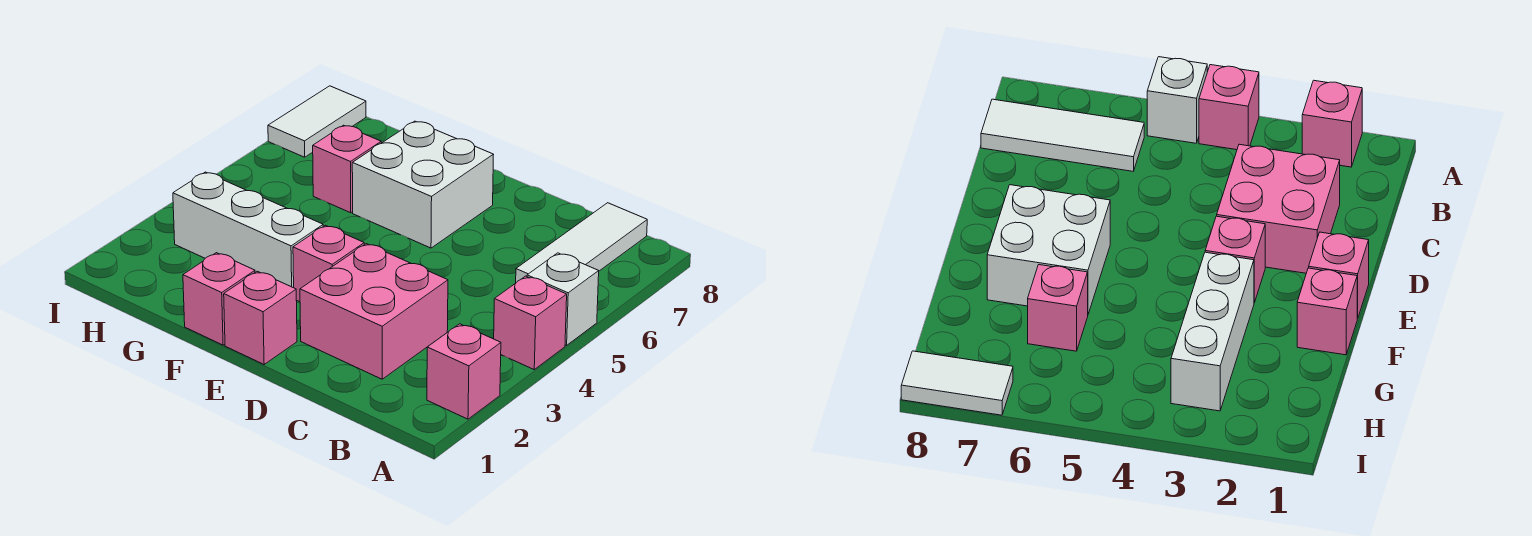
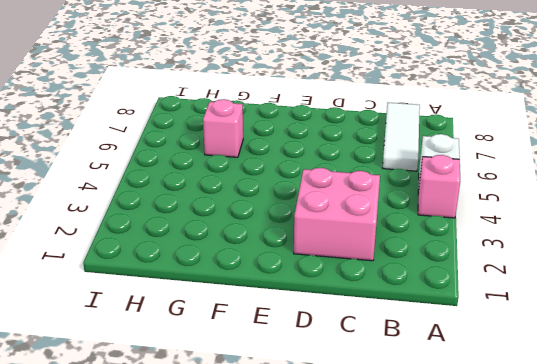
none -> pink 1x1 brick [427,324,501,419]
none -> pink 1x1 brick [224,271,297,364]
none -> pink 1x1 brick [293,225,364,302]

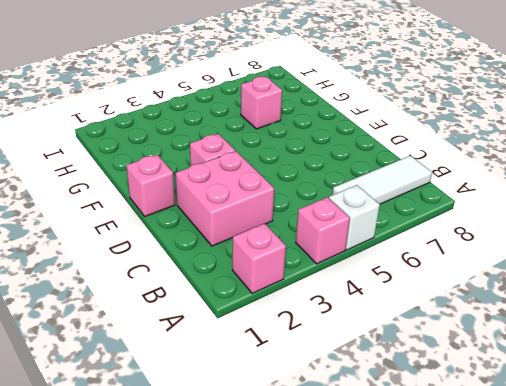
none -> white 2x2 brick [352,121,494,248]
none -> pink 1x1 brick [183,253,255,345]
none -> white 1x3 brick [173,172,323,288]

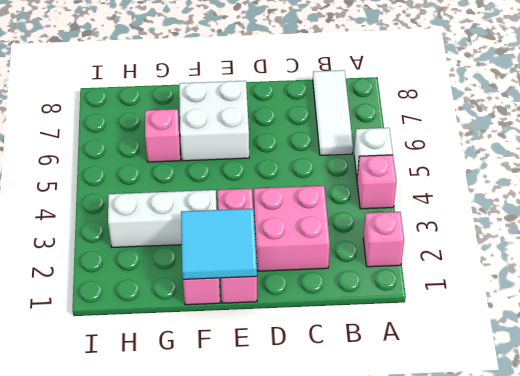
cyan 2x2 tile [181,209,257,279] -> none
none -> white 1x2 tile [268,86,366,157]

